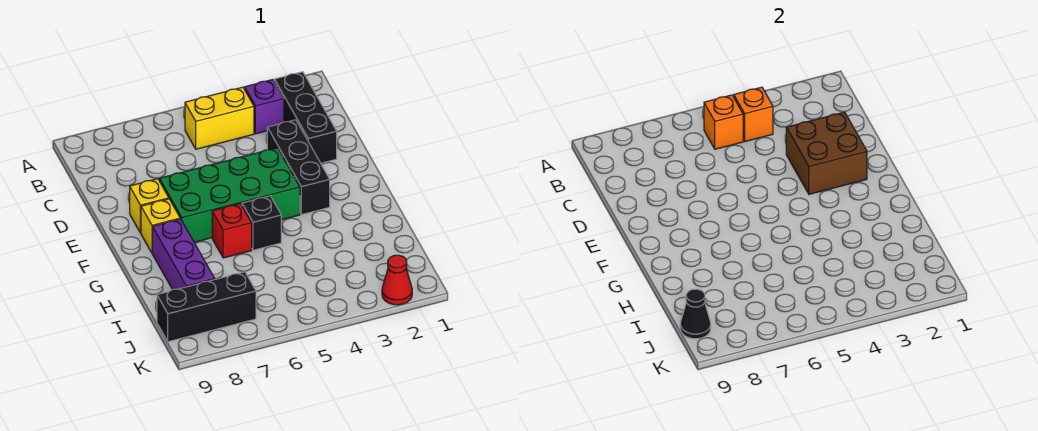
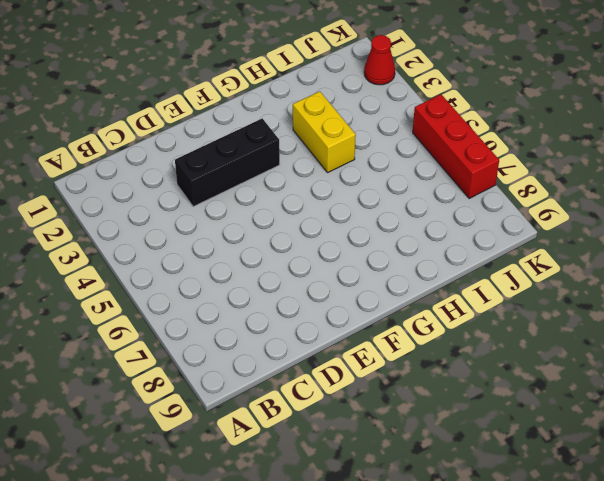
yellow 1x2 brick [293,91,356,172] -> yellow 1x2 brick moved to [185,87,254,149]
red 1x3 brick [413,94,499,199] -> none
none -> black 1x3 brick [274,72,337,163]
none -> purple 1x1 brick [245,80,284,134]
none -> green 2x4 brick [159,148,300,242]

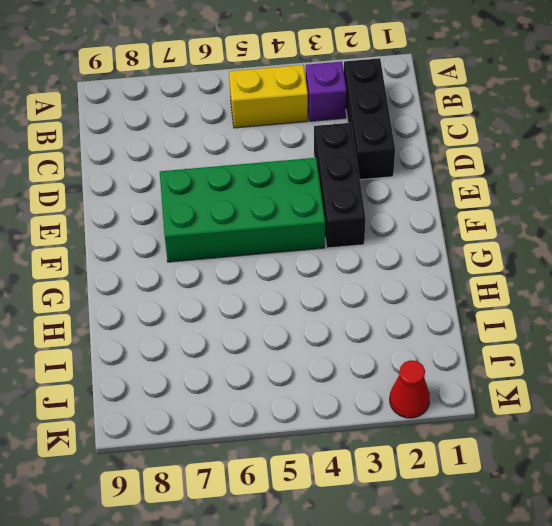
none -> yellow 1x1 brick [130,179,169,233]
none -> yellow 1x1 brick [141,199,180,253]
none -> black 1x1 brick [242,196,281,250]

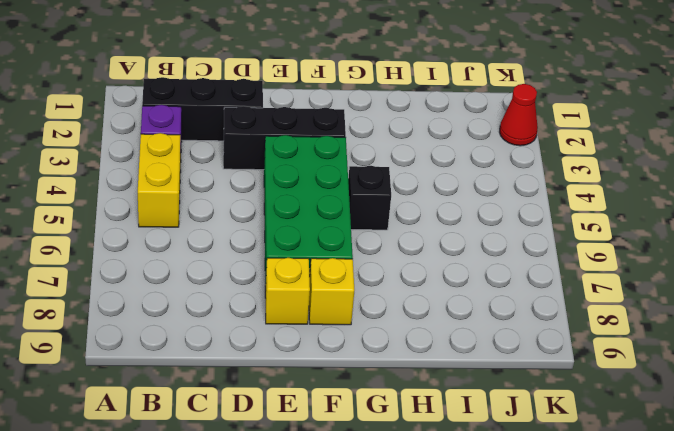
none -> red 1x1 brick [212,204,252,258]
none -> purple 1x3 brick [152,219,215,290]
none -> black 1x3 brick [157,272,256,342]

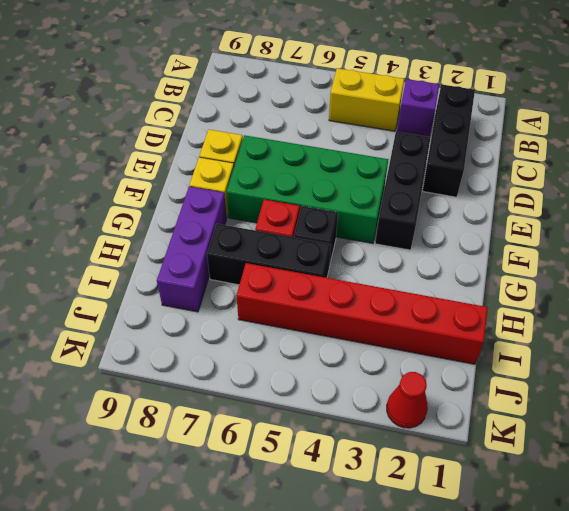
black 1x3 brick [207,224,331,285] -> black 1x3 brick moved to [157,272,256,342]
red 1x6 brick [237,263,488,364] -> none
none -> orange 1x1 brick [734,87,773,141]
none -> orange 1x1 brick [704,95,743,149]
none -> brown 2x2 brick [786,112,867,194]

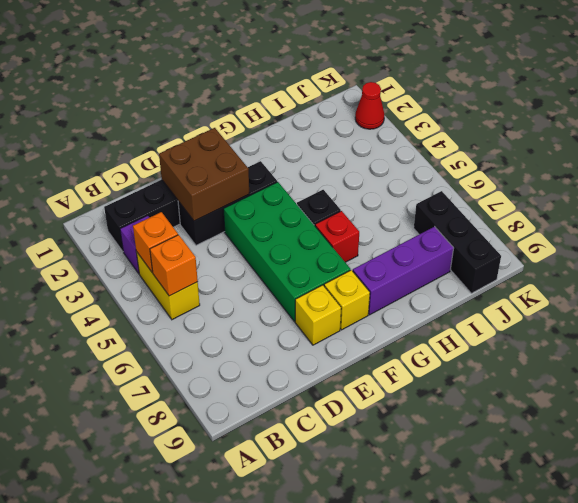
none -> black 1x1 cone [680,289,711,339]

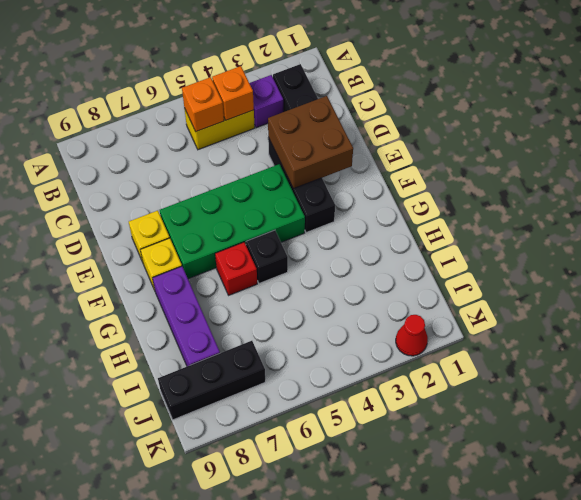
none -> black 1x1 cone [680,289,711,339]

